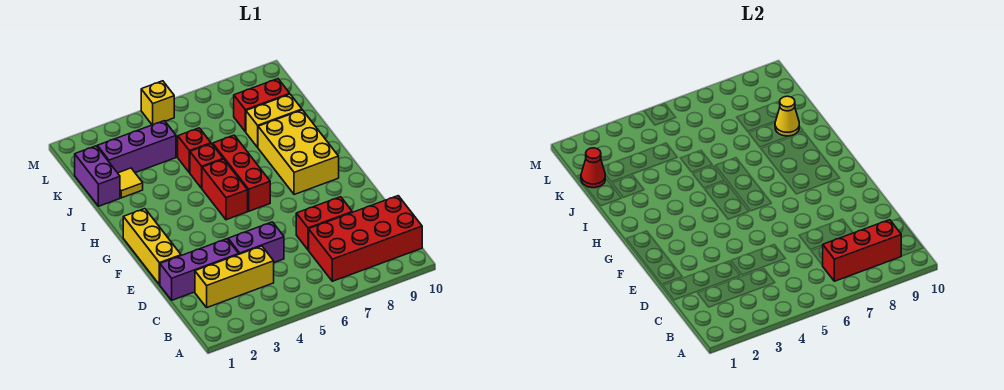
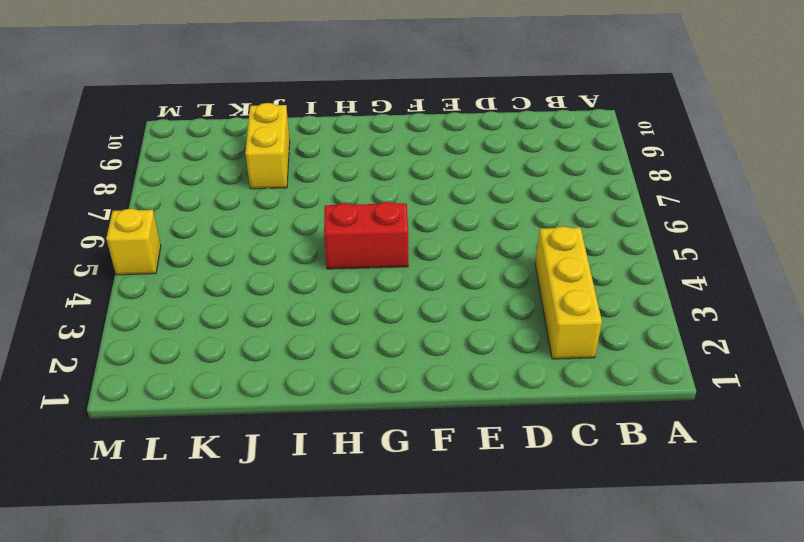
none -> red 2x4 brick [309,196,422,281]
none -> purple 1x3 brick [160,239,239,300]
none -> purple 1x2 brick [228,222,284,263]

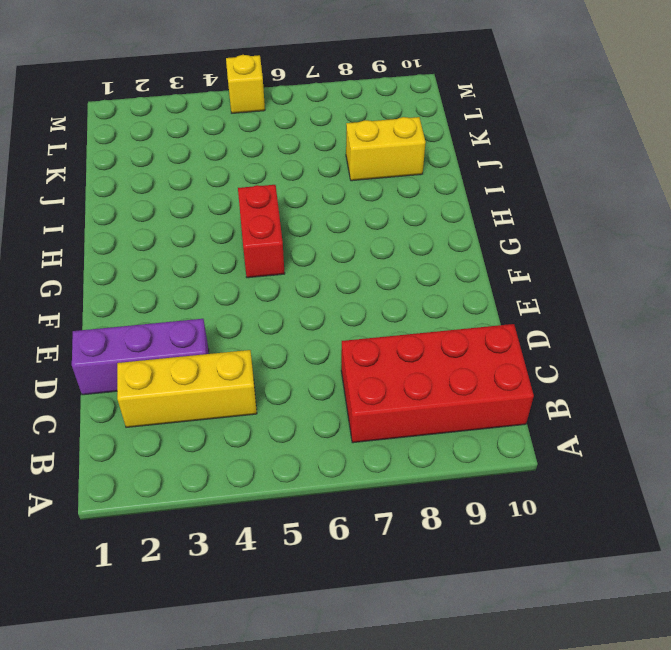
none -> purple 1x2 brick [228,222,284,263]
none -> red 1x2 brick [296,197,352,250]
none -> yellow 1x3 brick [123,209,181,285]

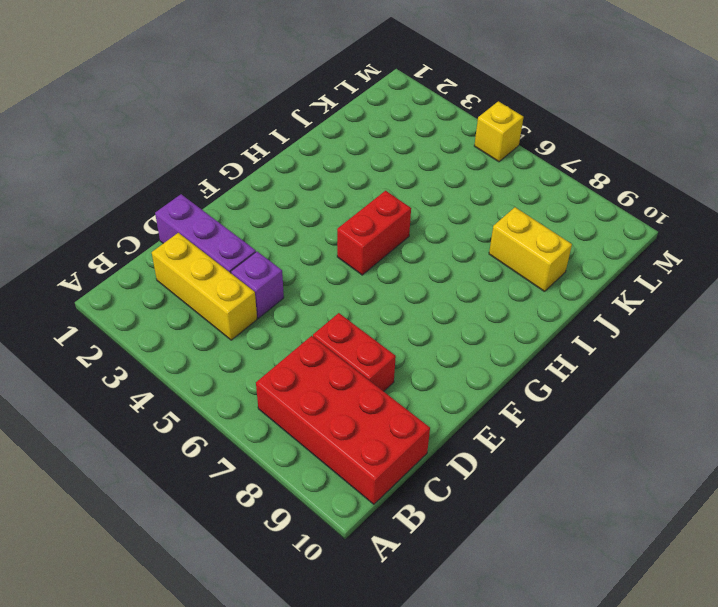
purple 1x1 brick [231,252,284,318] -> purple 1x2 brick [228,222,284,263]
none -> yellow 1x3 brick [123,209,181,285]
none -> red 1x3 brick [213,135,270,211]
none -> yellow 2x3 brick [258,110,339,195]

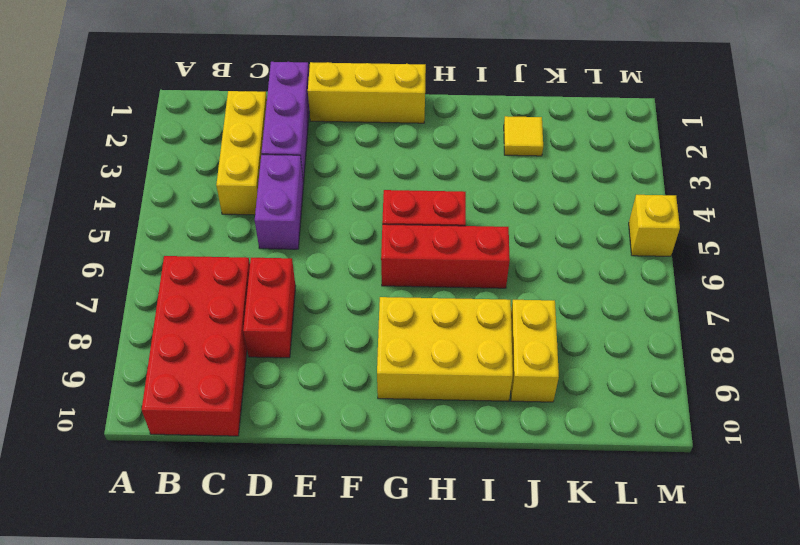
none -> red 1x1 brick [190,144,223,188]
none -> purple 1x2 brick [75,146,120,206]
none -> red 1x1 brick [178,128,211,173]

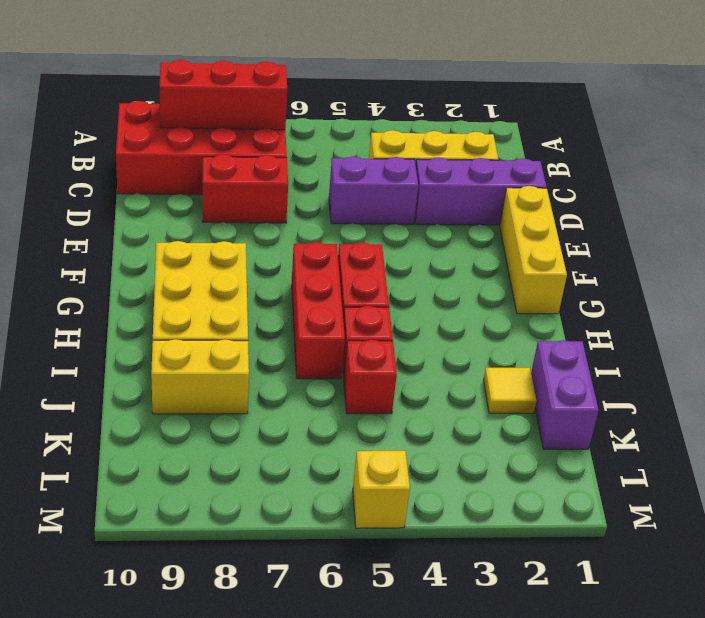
none -> purple 1x3 brick [97,121,176,173]
none -> red 1x2 brick [234,79,290,132]
none -> yellow 1x1 cone [775,96,799,136]

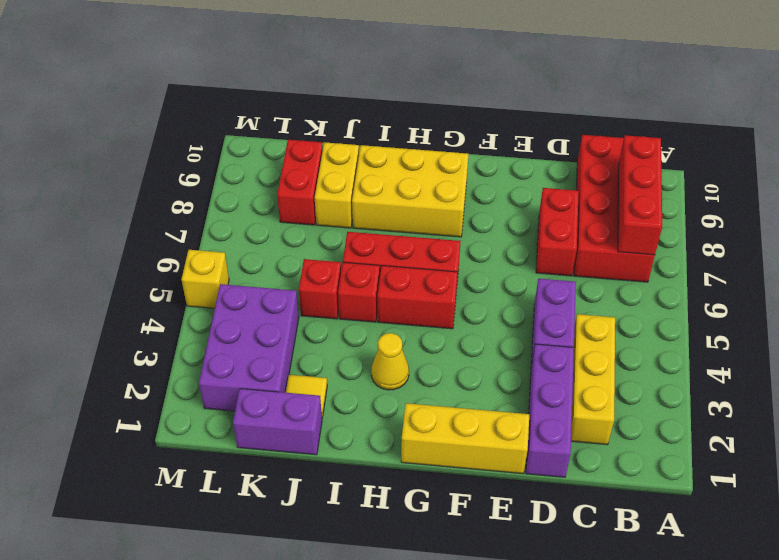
yellow 1x1 cone [371,333,409,390] -> yellow 1x1 cone moved to [775,96,799,136]
purple 2x3 brick [199,284,299,411] -> purple 1x3 brick [97,121,176,173]
none -> red 1x1 cone [581,148,605,188]

